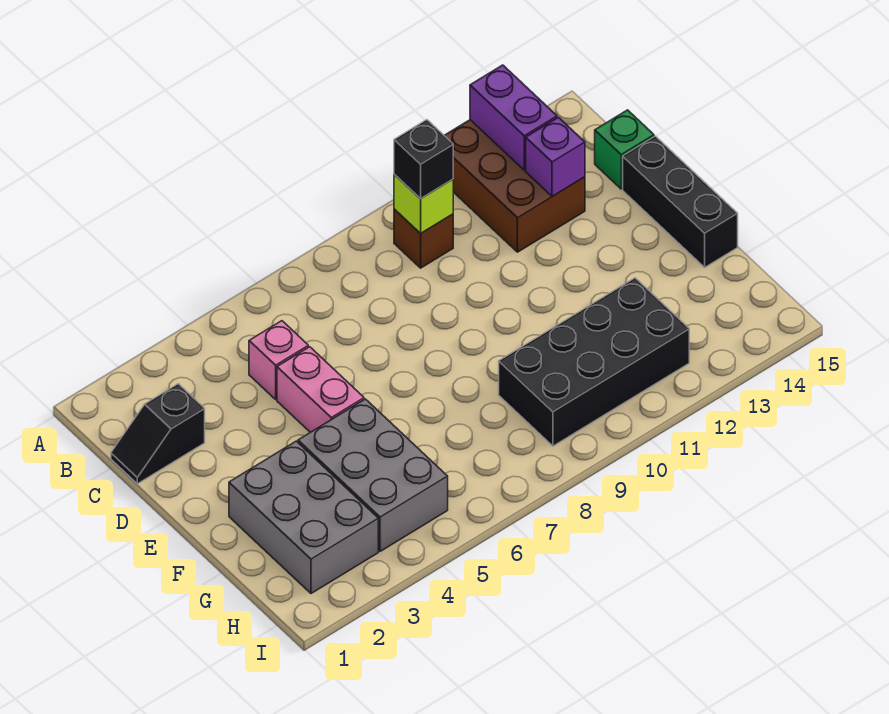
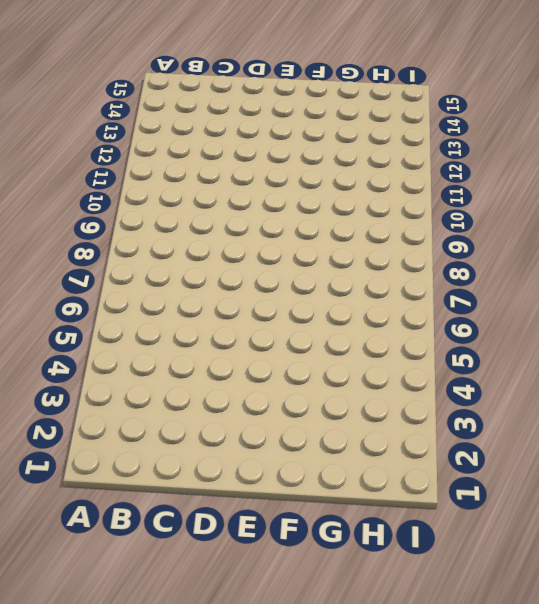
none -> brown 2x3 brick [444,120,585,252]
none -> brown 1x1 brick [394,209,453,268]
none -> black 1x2 slope [111,384,205,484]

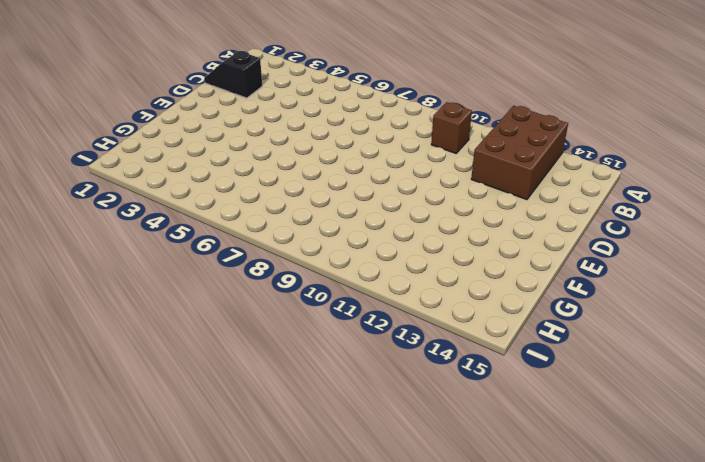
none -> pink 1x1 brick [249,321,308,399]
none -> green 1x1 brick [595,110,654,189]
none -> pink 1x2 brick [277,347,364,432]

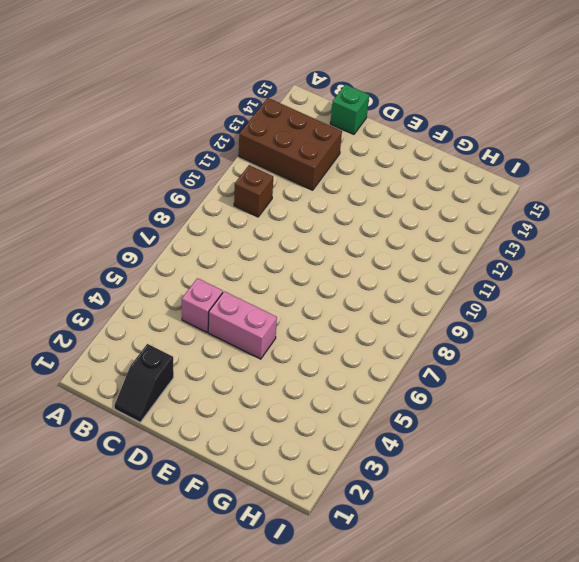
none -> black 1x3 brick [623,136,738,267]
none -> grey 2x3 brick [229,441,378,593]
none -> grey 2x3 brick [298,399,448,551]

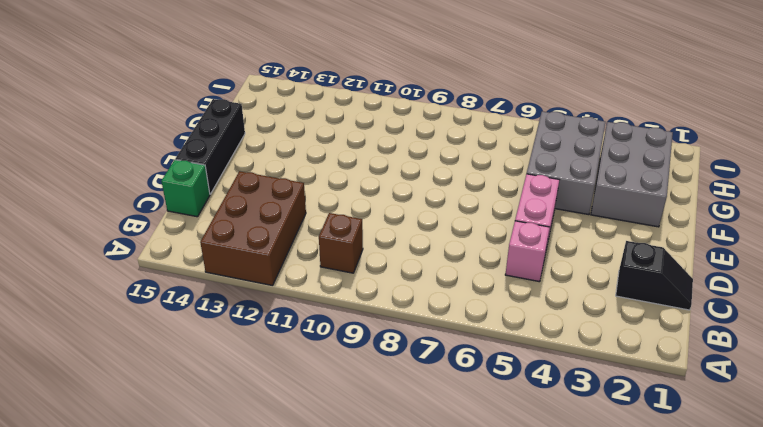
none -> black 2x4 brick [499,278,689,446]
none -> purple 1x2 brick [470,65,557,170]
none -> lime 1x1 brick [394,175,453,234]

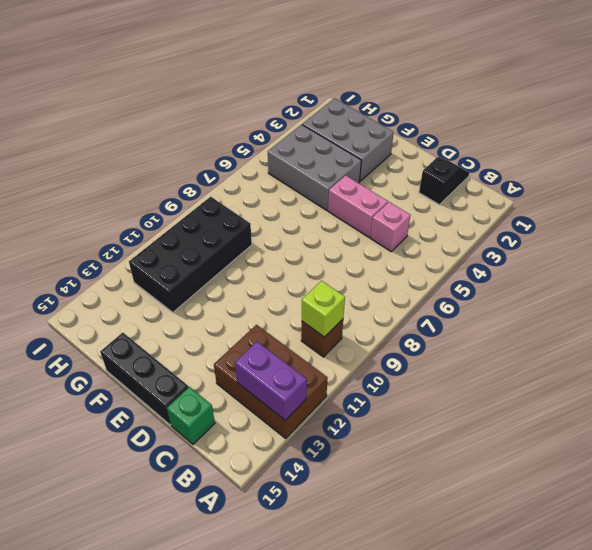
none -> purple 1x1 brick [526,117,585,196]
none -> black 1x1 brick [394,120,453,199]

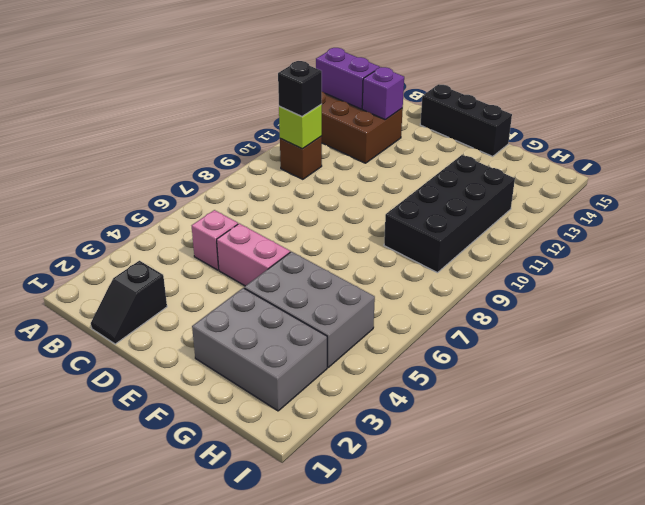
none -> green 1x1 brick [595,110,654,189]

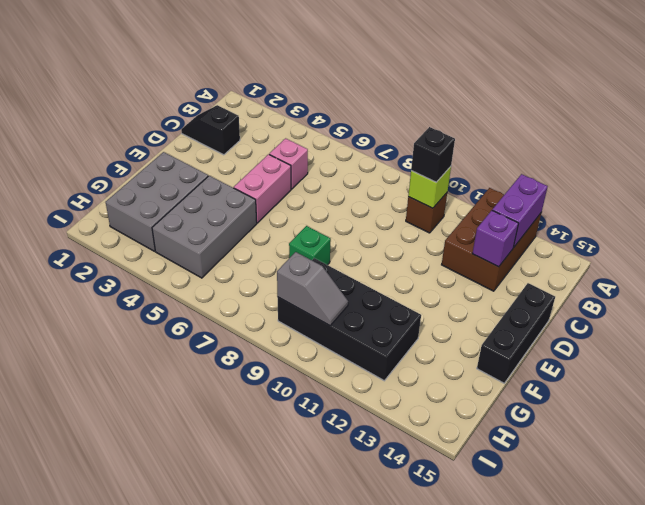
green 1x1 brick [289,226,331,265] -> green 1x1 brick moved to [595,110,654,189]
grey 1x2 slope [277,252,348,326] -> none

